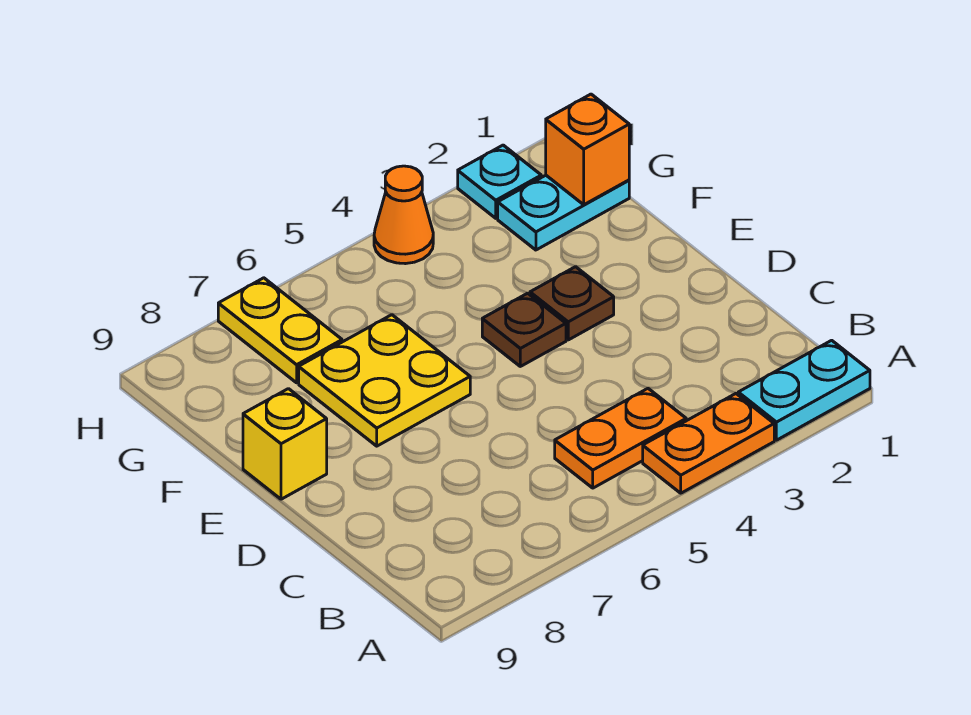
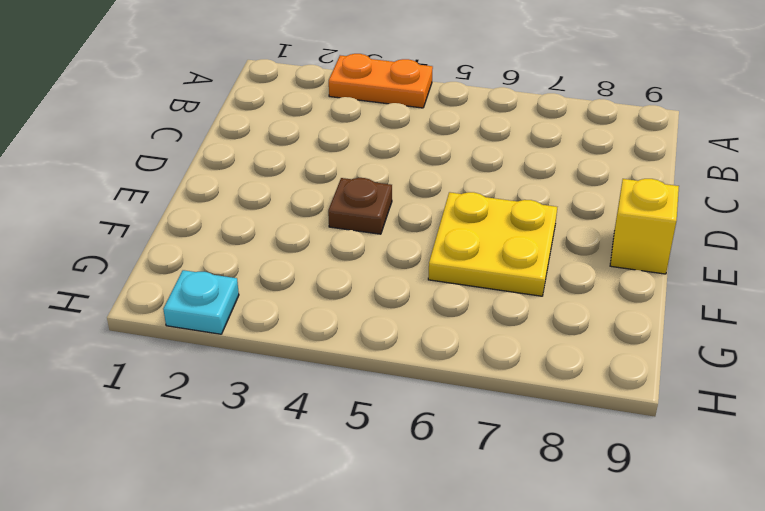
none -> cyan 1x2 plate [738,340,870,440]
none -> orange 1x2 plate [555,389,686,488]
none -> brown 1x1 plate [530,267,614,340]

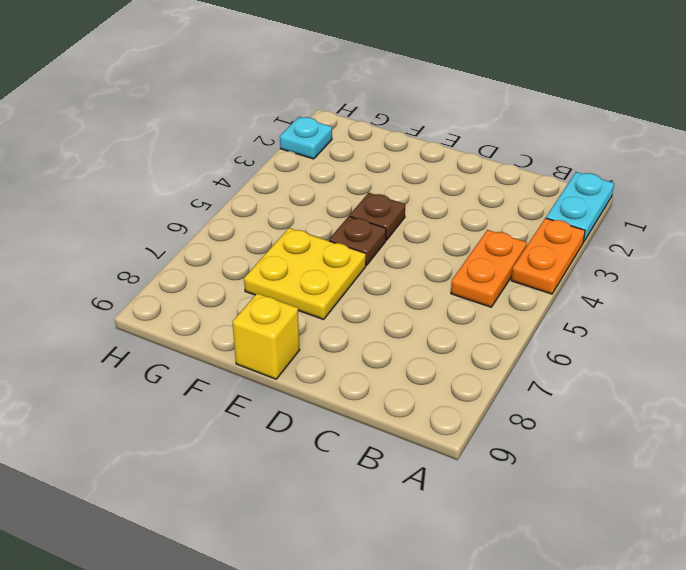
brown 1x1 plate [329,216,386,265] -> brown 1x1 plate moved to [530,267,614,340]
none -> cyan 1x2 plate [498,175,629,250]
none -> yellow 1x2 plate [218,278,342,383]
none -> orange 1x1 cone [374,166,433,264]

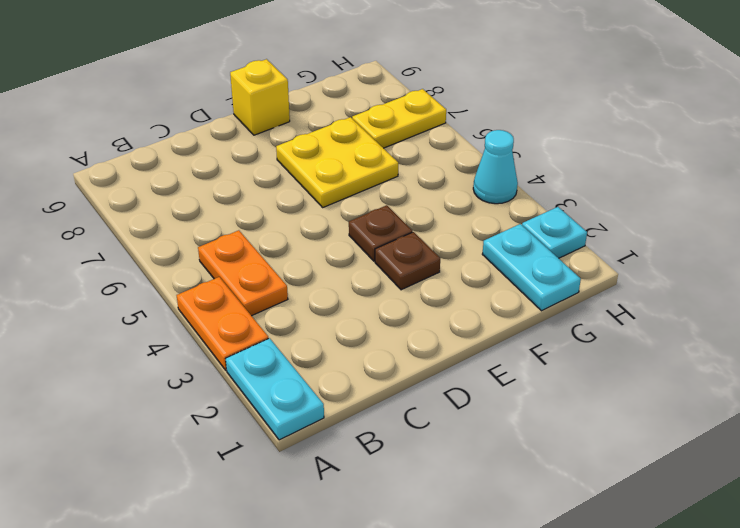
cyan 1x1 cone [473,130,518,204] -> orange 1x1 cone [374,166,433,264]
none -> orange 1x1 brick [546,94,629,205]

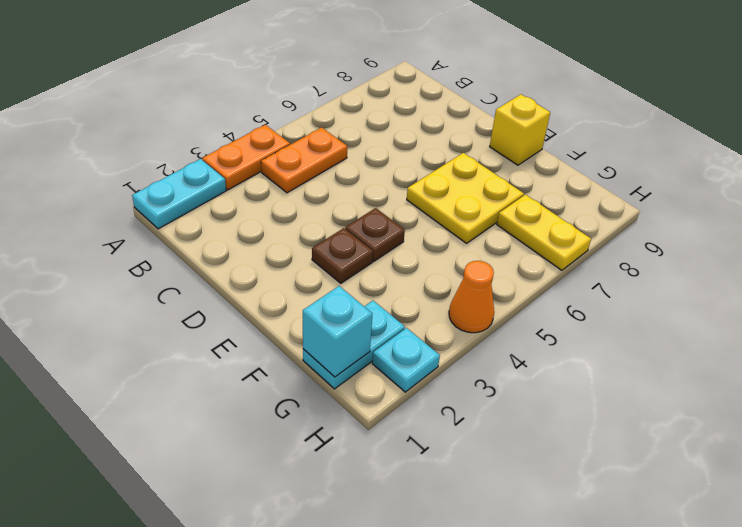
cyan 1x1 brick [303,286,372,377] -> orange 1x1 brick [546,94,629,205]

